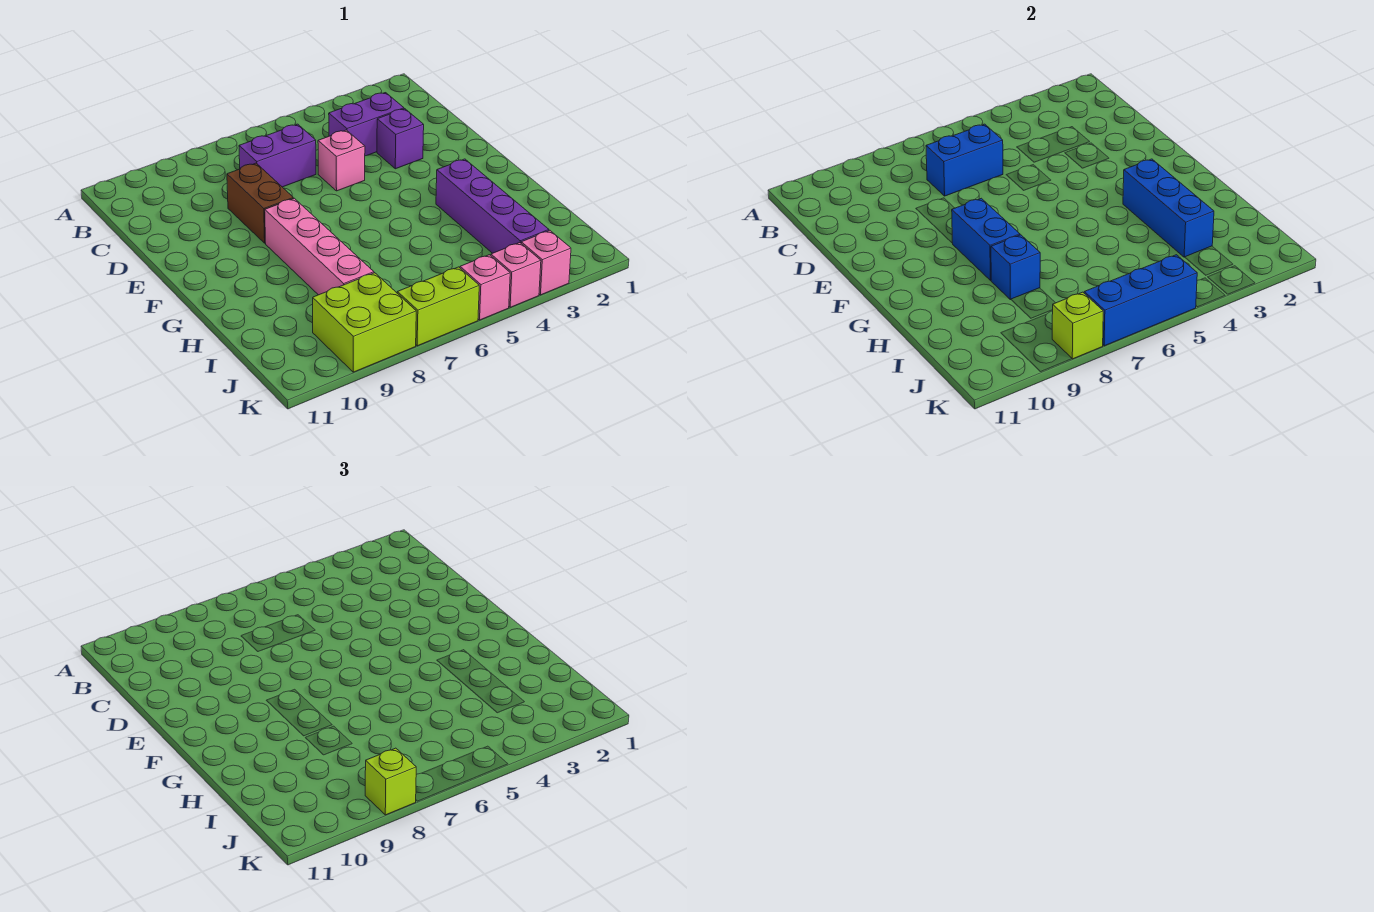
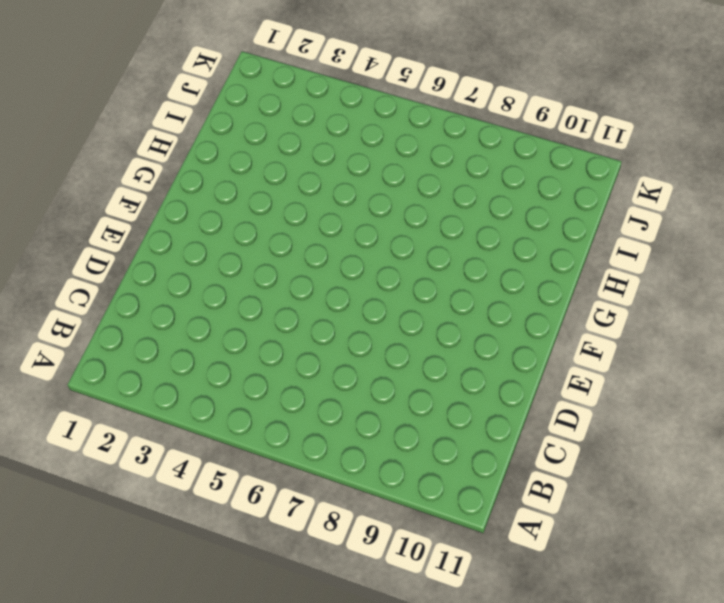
none -> purple 1x2 brick [329,93,404,156]
none -> purple 1x2 brick [239,124,316,187]
none -> purple 1x1 brick [377,109,424,169]

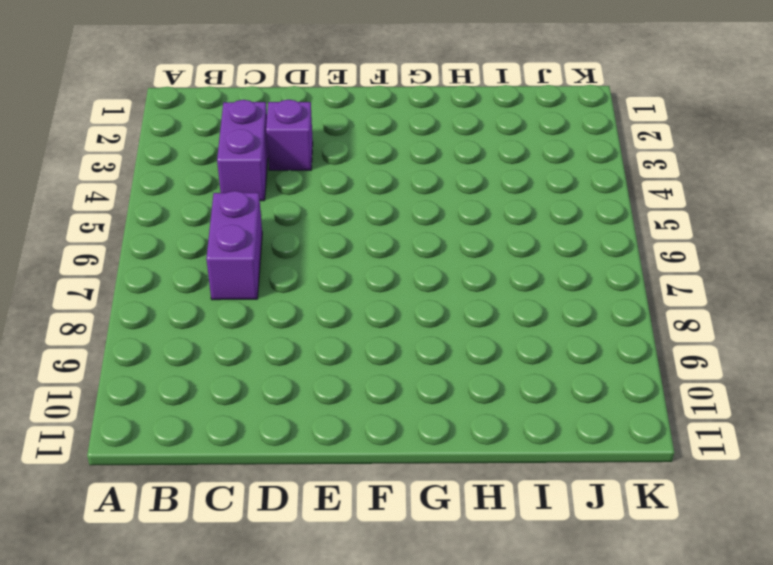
none -> pink 1x1 brick [318,130,365,191]
none -> brown 1x2 brick [227,163,293,243]
none -> pink 1x4 brick [265,198,374,295]

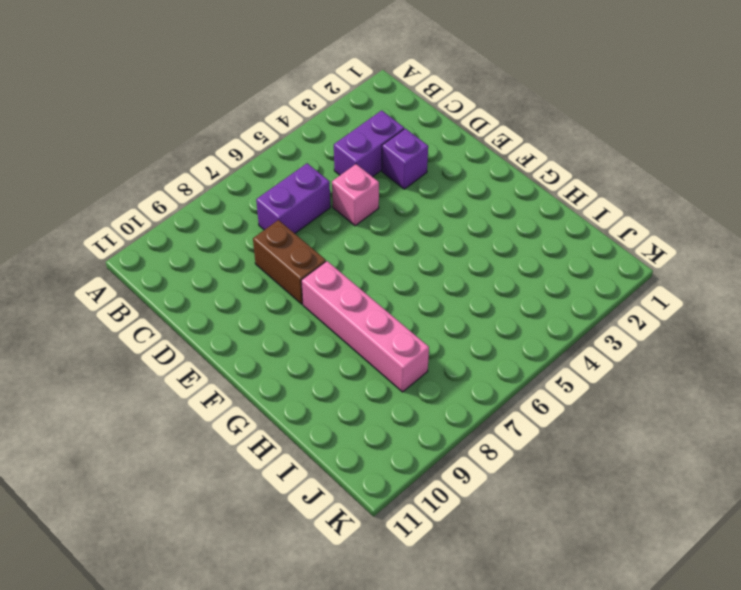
none -> purple 1x4 brick [436,159,549,253]
none -> lime 2x2 brick [313,273,416,372]
none -> pink 1x1 brick [521,231,571,295]

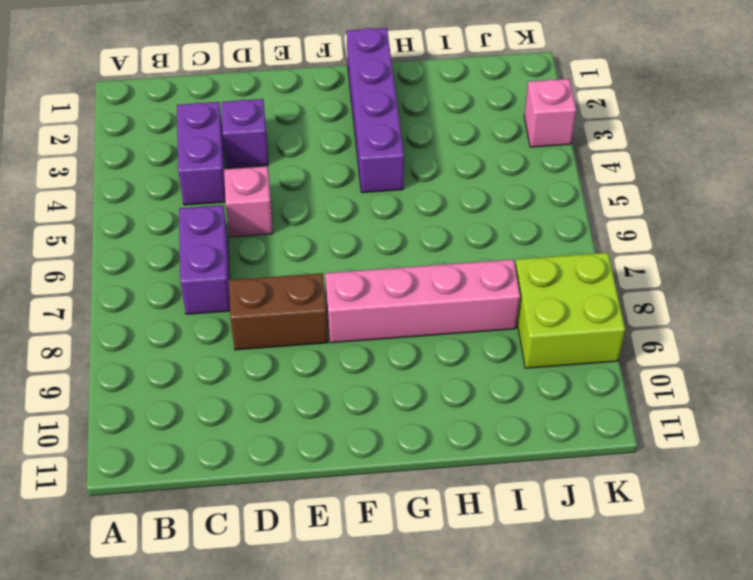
purple 1x4 brick [347,28,404,193] -> purple 1x4 brick turned to [436,159,549,253]
none -> pink 1x1 brick [491,243,541,307]
none -> pink 1x1 brick [460,255,510,320]
none -> lime 1x2 brick [397,267,479,346]

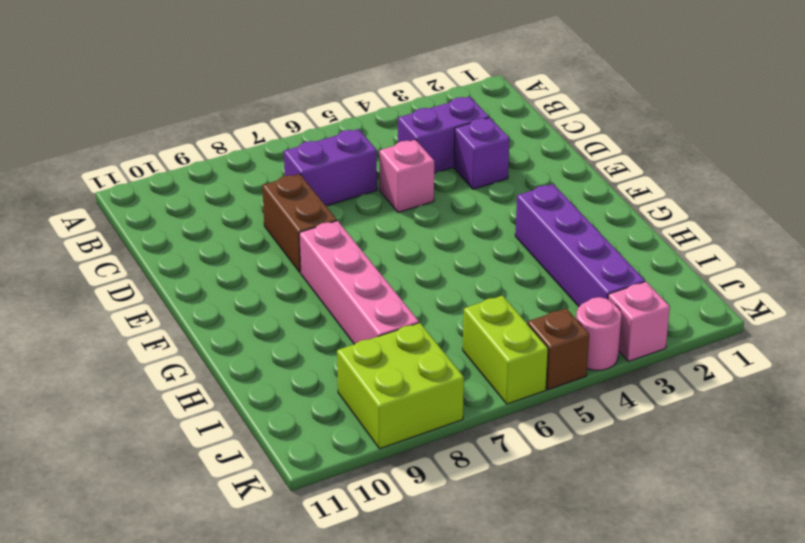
lime 1x2 brick [463,296,548,404] -> lime 1x2 brick turned to [397,267,479,346]
pink 1x1 round brick [576,297,621,370] -> pink 1x1 brick [491,243,541,307]
brown 1x1 brick [528,308,589,390] -> pink 1x1 brick [460,255,510,320]
none -> blue 1x2 brick [926,124,1003,196]
none -> blue 1x2 brick [952,198,1020,280]
none -> blue 1x3 brick [1123,159,1214,257]

